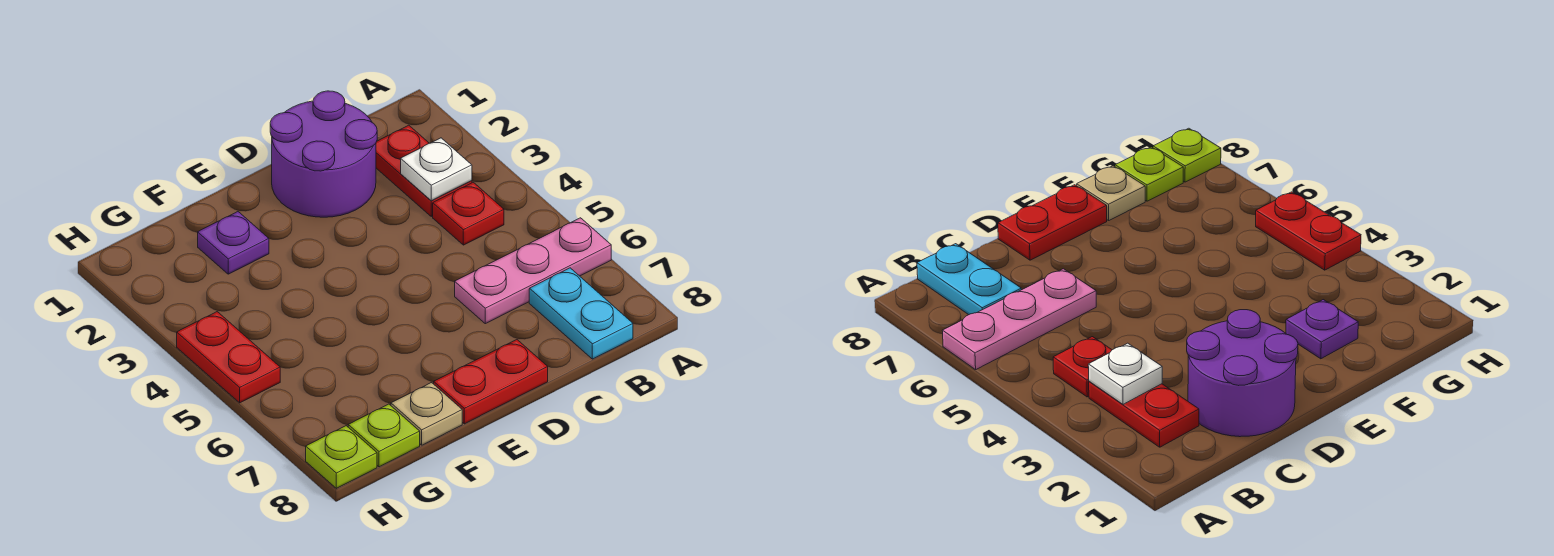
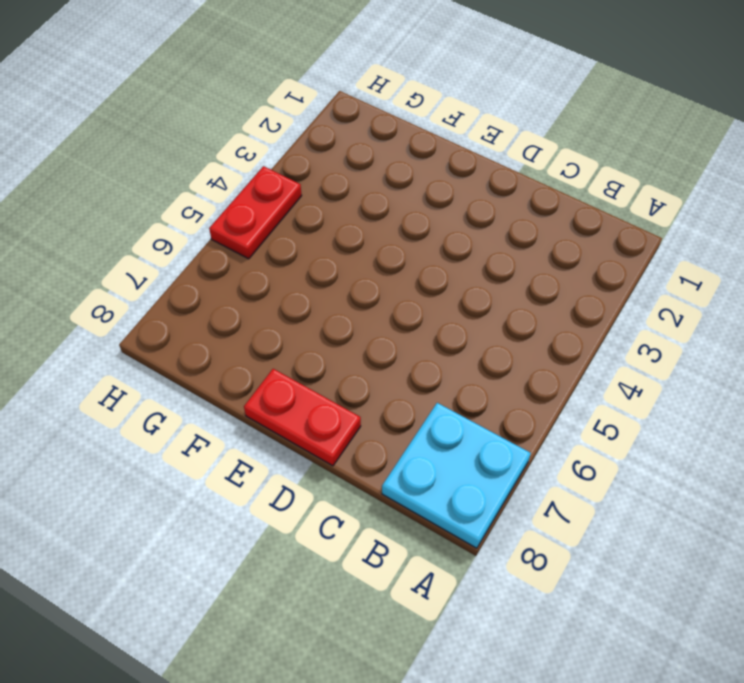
cyan 2x2 plate [382,403,531,548] -> cyan 1x2 plate [529,268,633,359]
none -> pink 1x3 plate [455,218,611,324]
none -> red 1x2 plate [376,125,472,216]
none -> red 1x1 plate [433,182,504,245]

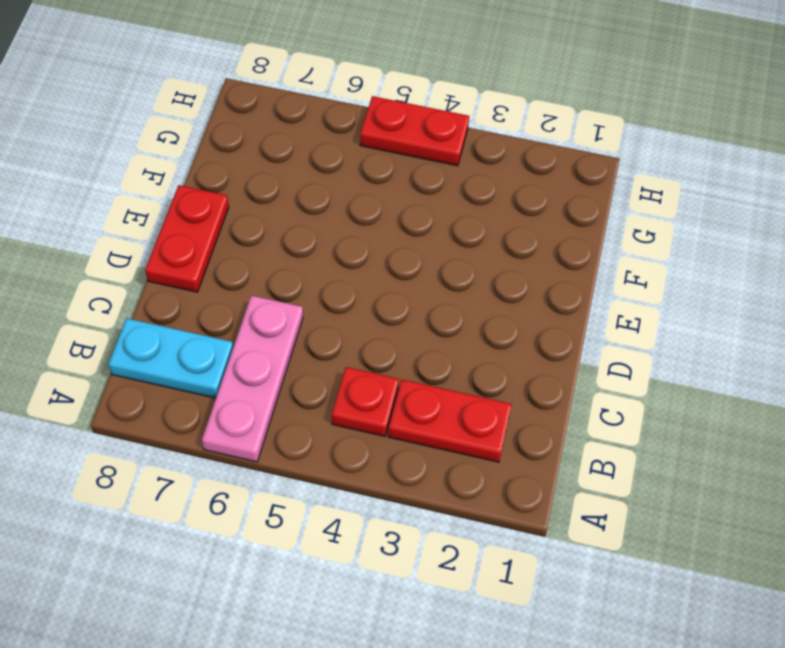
none -> purple 2x2 round brick [270,91,377,217]
none -> purple 1x1 plate [198,212,269,274]
none -> tan 1x1 plate [391,383,462,445]

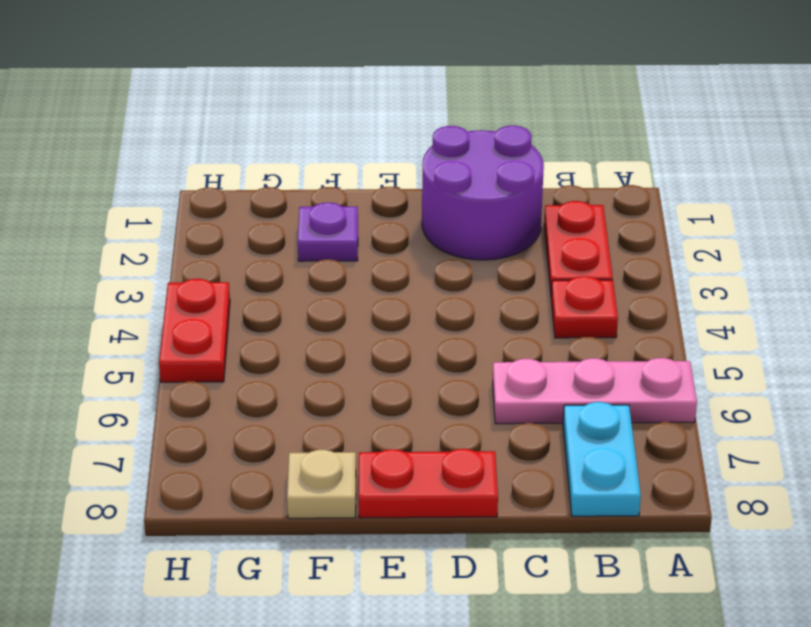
none -> lime 1x1 plate [348,404,420,467]
none -> lime 1x1 plate [306,426,377,488]
none -> white 1x1 plate [401,138,472,201]

